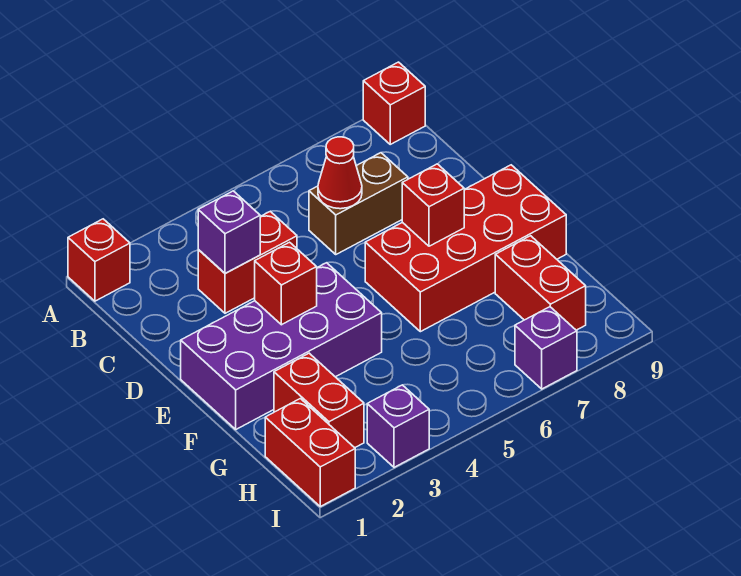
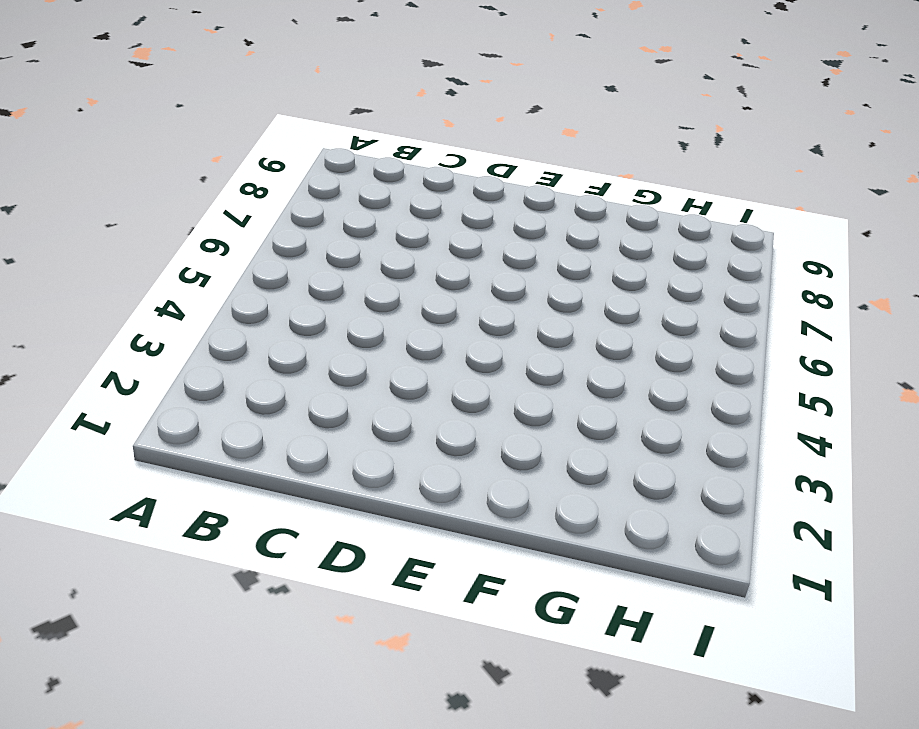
none -> red 1x1 brick [68,219,130,301]
none -> red 1x1 brick [363,62,425,144]
none -> red 1x2 brick [198,211,297,313]

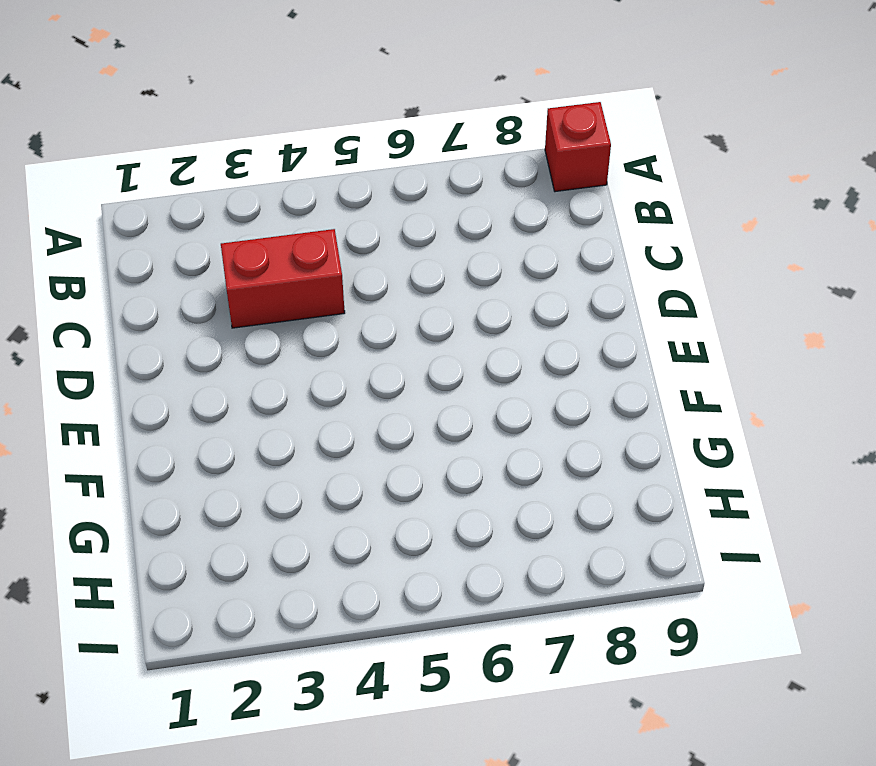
none -> red 1x1 brick [68,219,130,301]
none -> brown 1x2 brick [309,153,408,254]
none -> purple 2x4 brick [181,263,382,429]

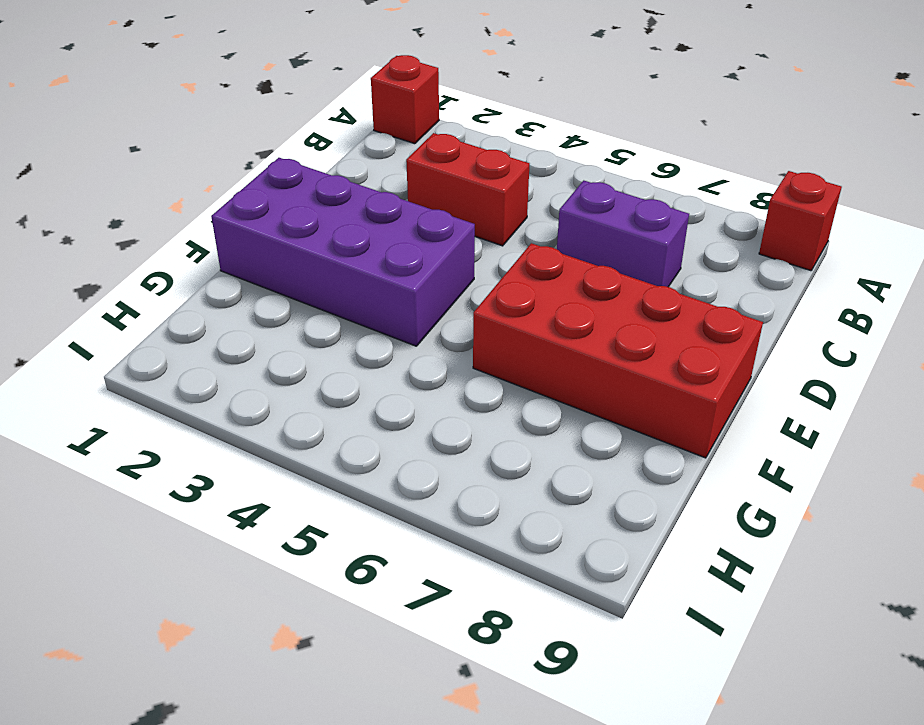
purple 1x2 brick [557,181,689,287] -> brown 1x2 brick [309,153,408,254]
none -> red 1x2 brick [274,353,364,448]
none -> red 1x2 brick [495,236,586,330]
none -> red 1x2 brick [265,399,355,506]

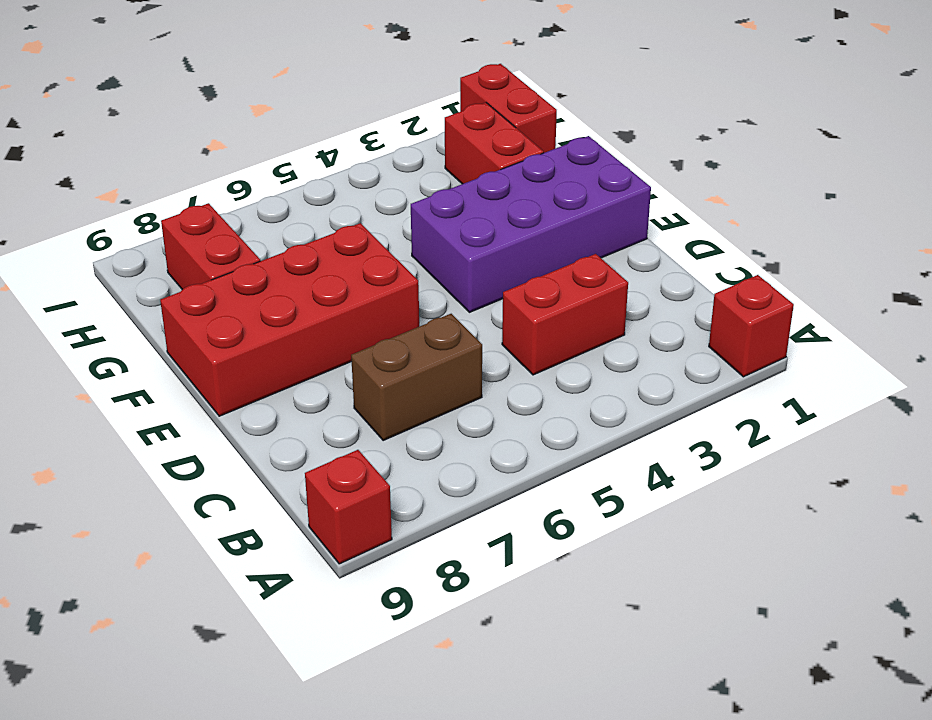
none -> purple 1x1 brick [367,385,429,467]
none -> purple 1x1 brick [515,307,577,389]
none -> purple 1x1 brick [198,191,260,273]

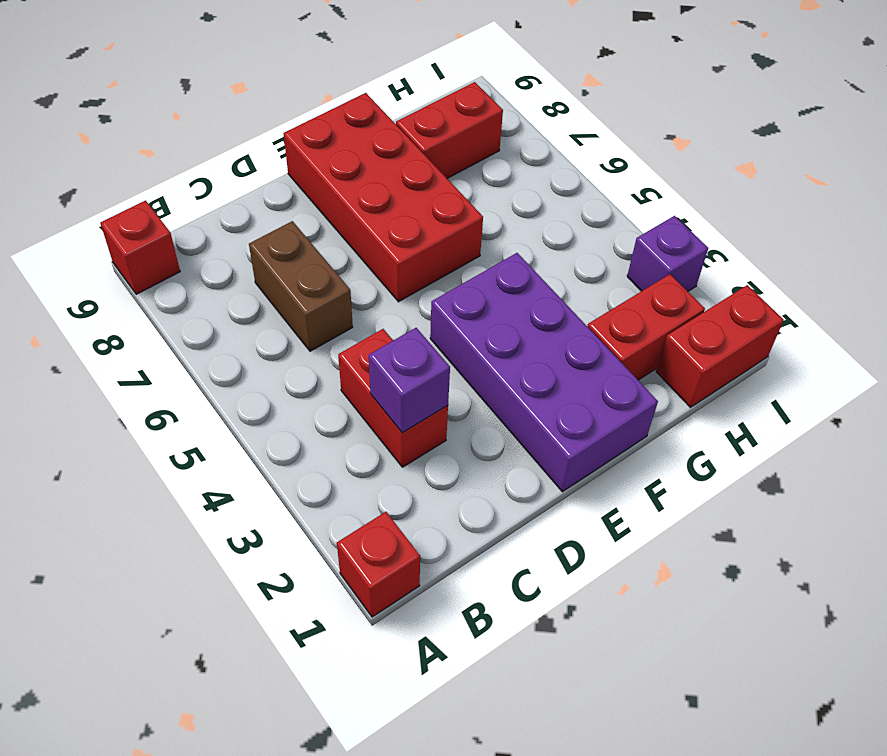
none -> purple 1x1 brick [515,307,577,389]
none -> red 1x1 cone [318,137,362,209]
none -> red 1x1 brick [255,242,317,325]

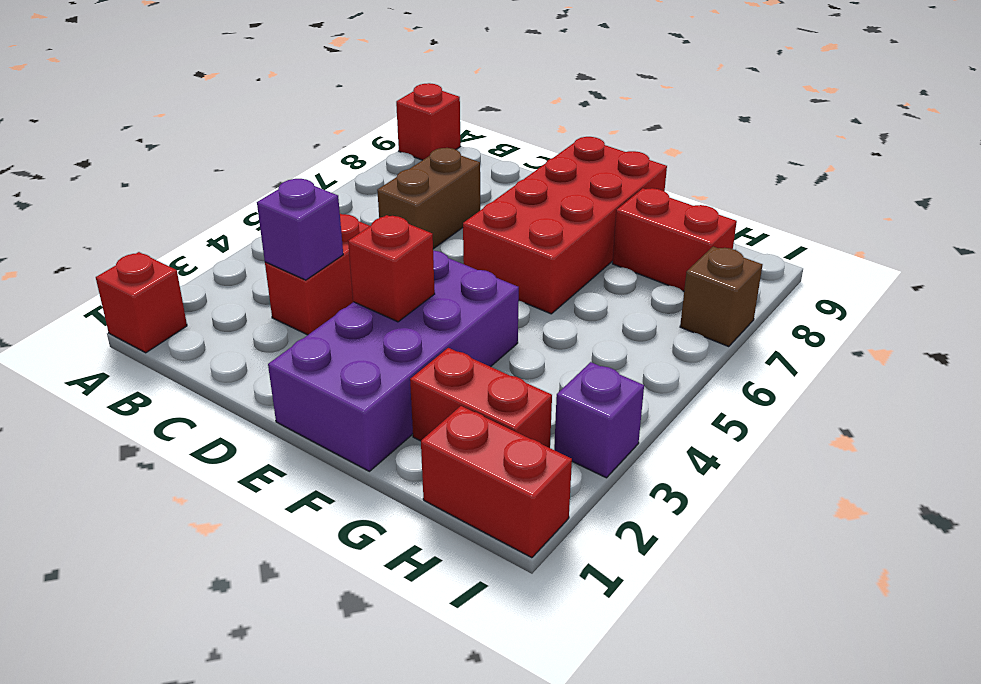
brown 1x1 brick [680,247,762,347] -> purple 1x1 brick [515,307,577,389]
none -> red 1x1 cone [318,137,362,209]
none -> red 1x1 brick [402,164,464,246]

